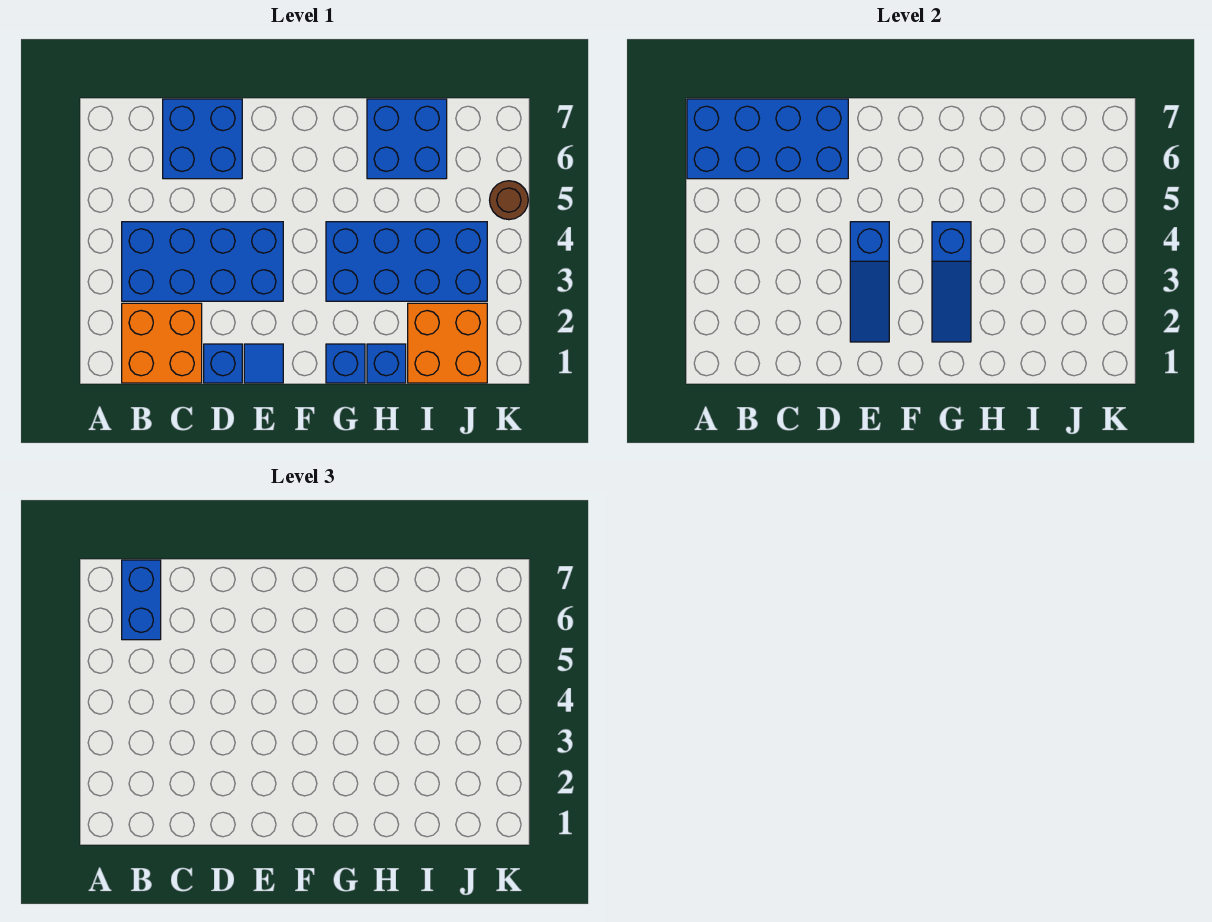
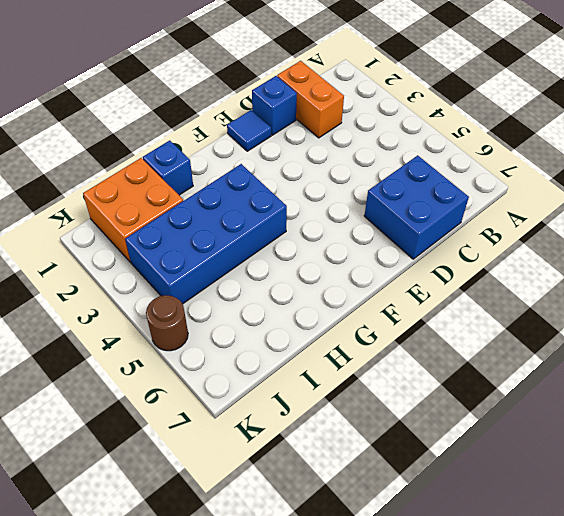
orange 1x2 brick [277,61,344,138] -> orange 2x2 brick [122,303,202,383]
none -> blue 2x4 brick [122,222,283,301]
none -> blue 1x1 brick [326,344,365,383]
none -> blue 2x2 brick [367,99,447,179]

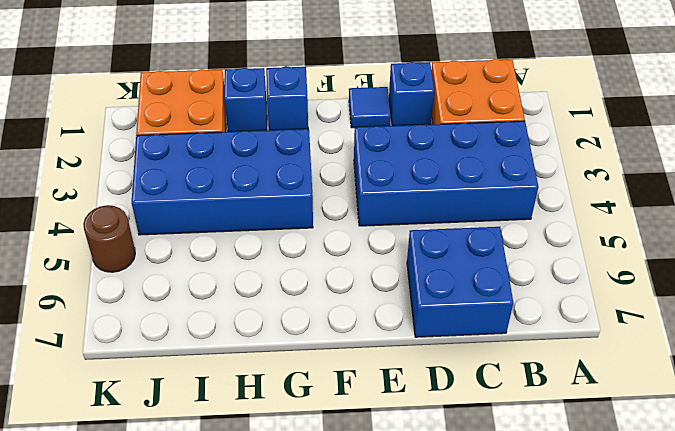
none -> blue 2x2 brick [367,99,447,179]
none -> blue 2x4 brick [687,99,848,179]
none -> blue 1x3 slope [850,222,889,342]

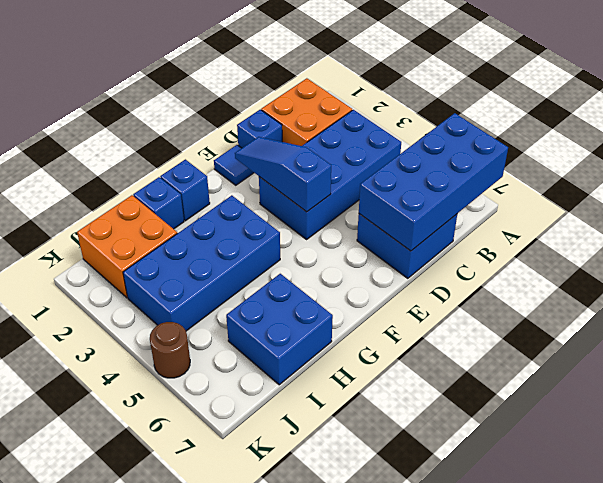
none -> blue 1x3 slope [932,222,971,342]
none -> blue 1x2 brick [122,560,161,640]

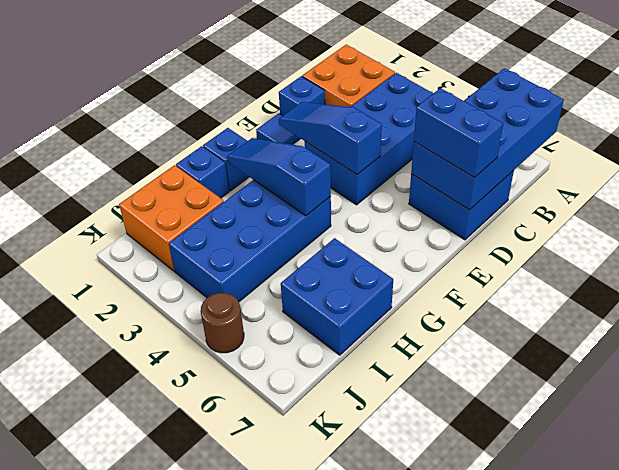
blue 1x2 brick [414,88,503,178] -> blue 1x2 brick moved to [122,560,161,640]

